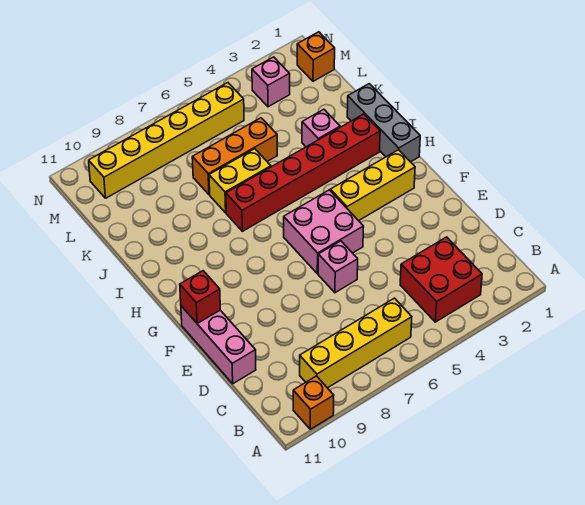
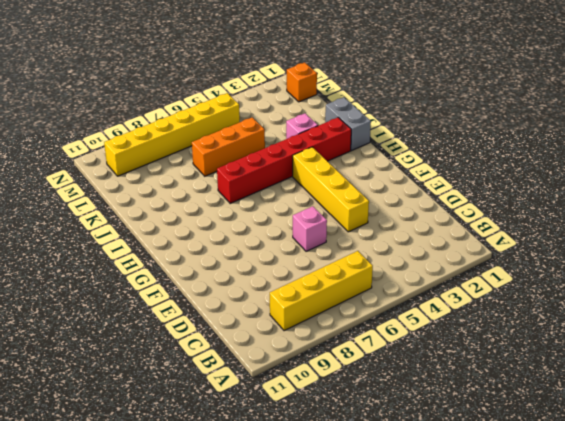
yellow 1x4 brick [293,147,369,232] -> yellow 1x3 brick [330,150,415,221]
grey 1x2 brick [325,97,371,150] -> grey 1x3 brick [347,84,420,162]
none -> orange 1x1 brick [293,376,334,429]
none -> red 2x2 brick [400,237,482,322]
none -> pink 1x3 brick [181,306,256,384]

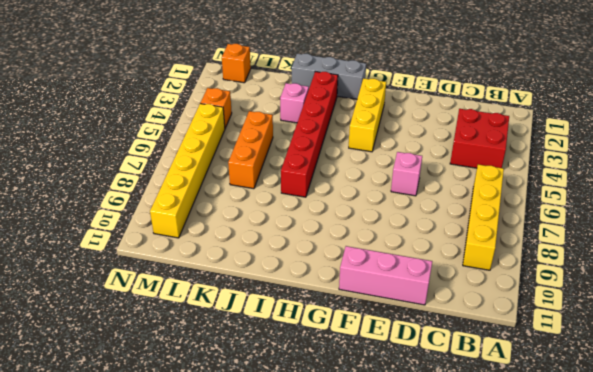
orange 1x1 brick [200,88,232,128] -> orange 1x1 brick moved to [293,376,334,429]
none -> pink 2x2 brick [284,190,364,274]
none -> yellow 1x2 brick [209,149,271,213]
none -> pink 1x1 brick [252,57,290,107]

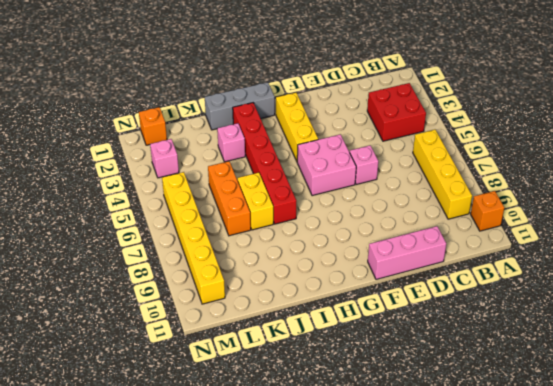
none -> red 1x1 brick [180,271,220,323]

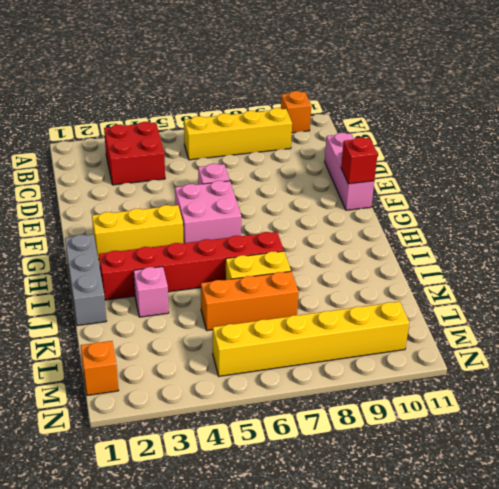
none -> pink 1x1 brick [252,57,290,107]

